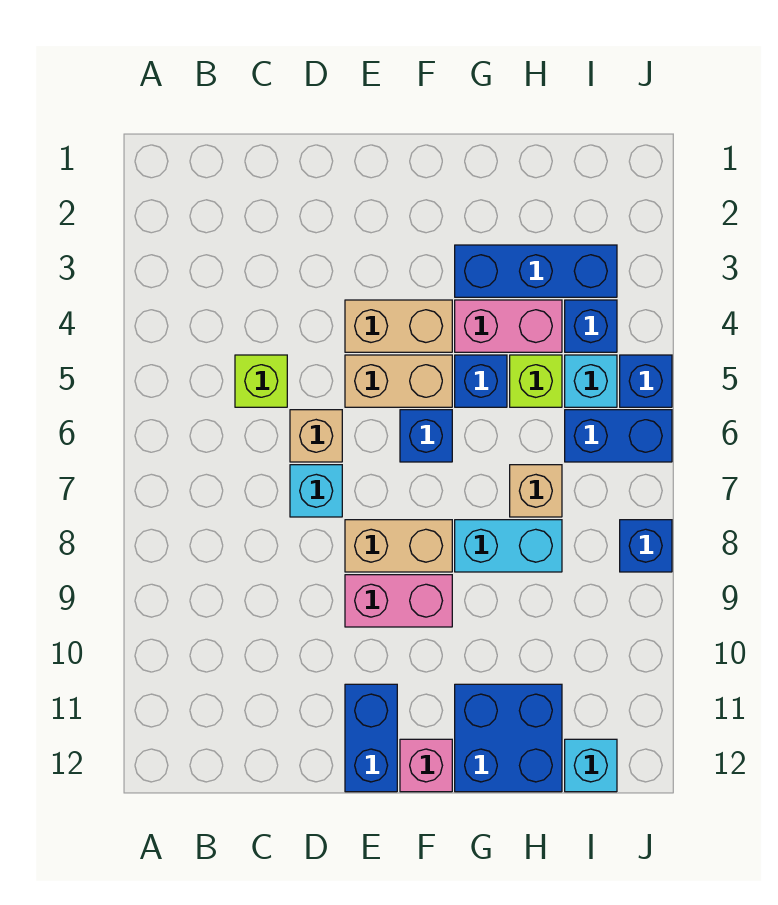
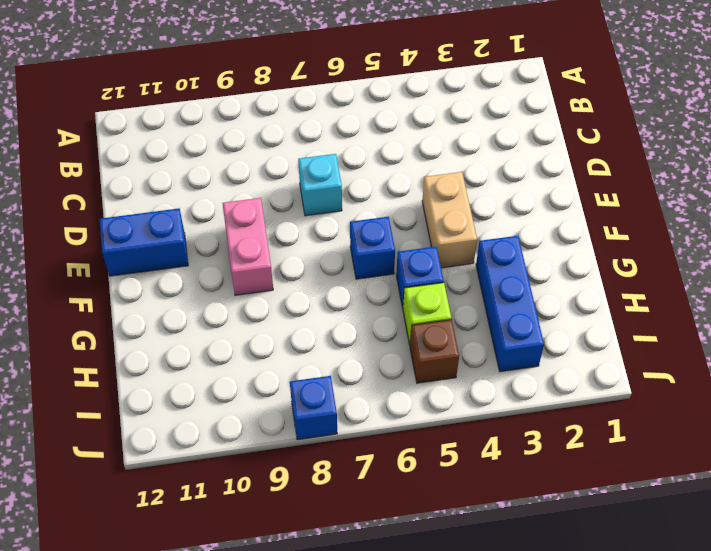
brown 1x1 brick [410,320,459,383] -> cyan 1x1 brick [565,355,617,407]
none -> lime 1x1 brick [235,355,287,407]
none -> tan 1x1 brick [290,410,342,462]
none -> tan 1x2 brick [345,355,452,407]

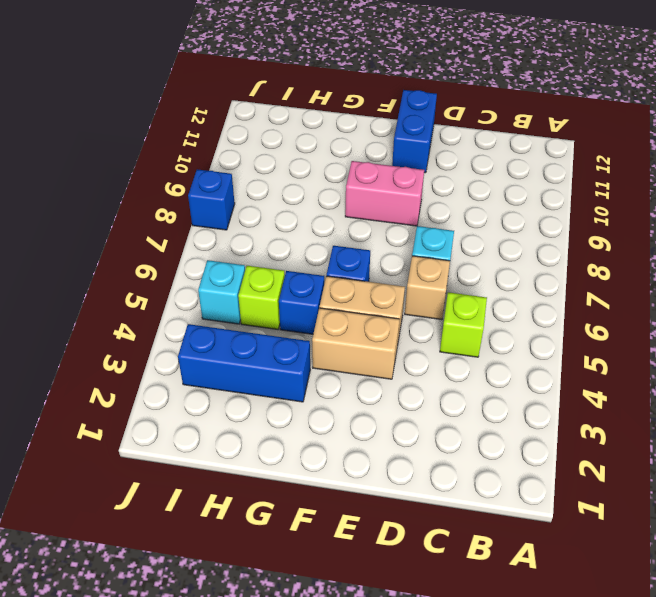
none -> tan 1x2 brick [345,520,452,572]
none -> pink 1x1 brick [400,739,452,792]
none -> pink 1x2 brick [455,300,562,352]

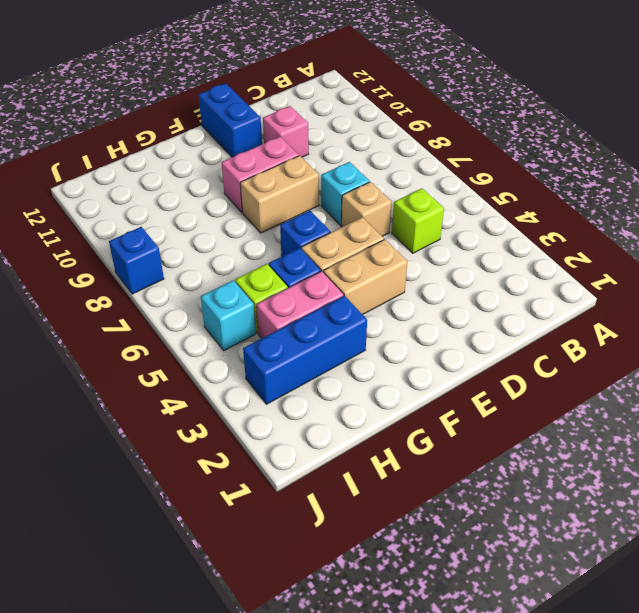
pink 1x1 brick [263,106,309,157] -> pink 1x1 brick moved to [400,739,452,792]
none -> cyan 1x2 brick [455,520,562,572]
none -> blue 2x2 brick [455,684,562,792]
none -> tan 1x1 brick [510,465,562,517]

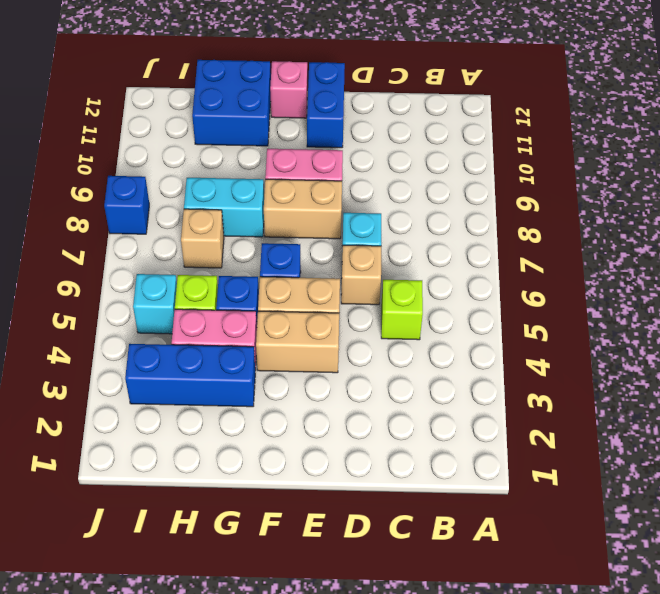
none -> blue 1x1 brick [565,300,617,352]
none -> blue 1x2 brick [565,410,672,462]
none -> cyan 1x1 brick [565,739,617,792]

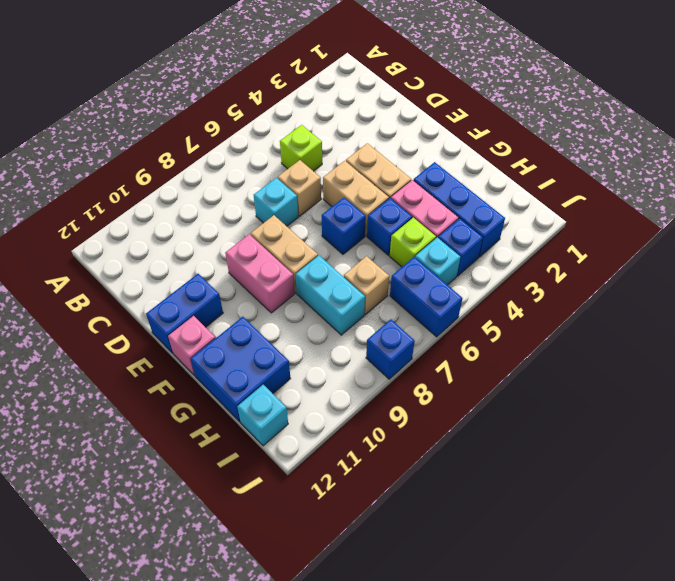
none -> blue 1x1 brick [620,355,672,407]

